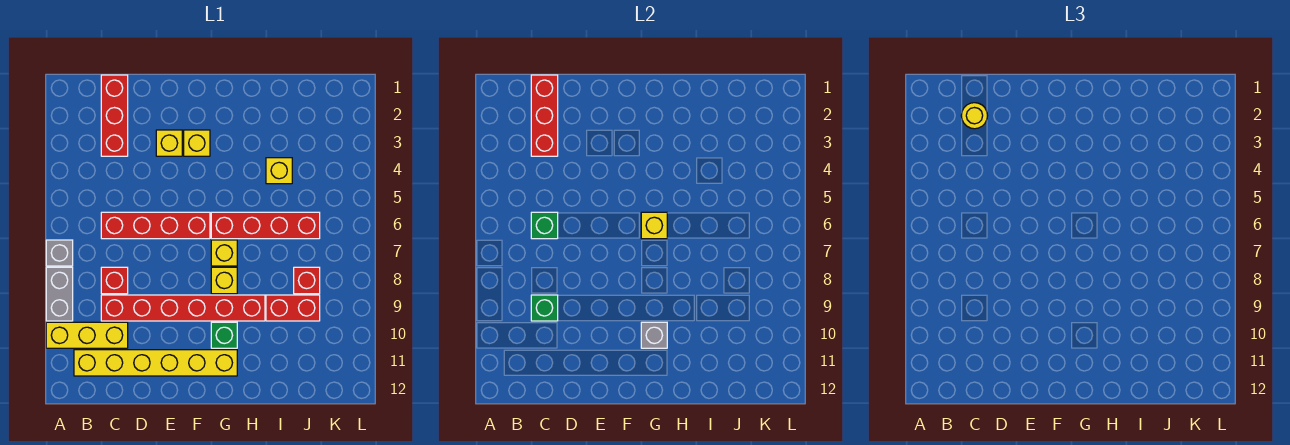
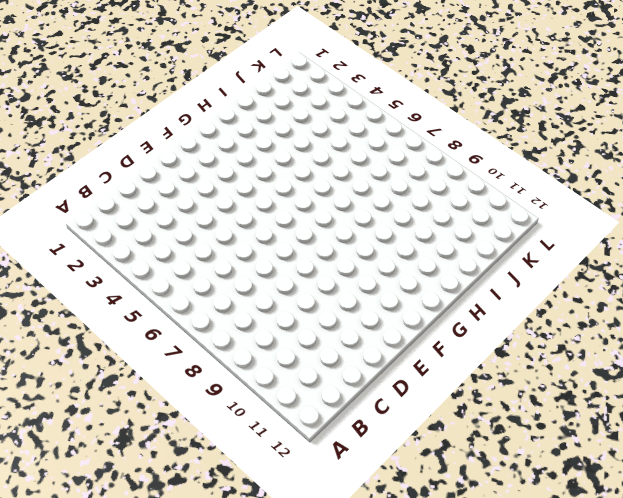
none -> grey 1x1 brick [46,240,73,266]
none -> grey 1x2 brick [46,267,73,321]
none -> yellow 1x3 brick [46,322,128,348]

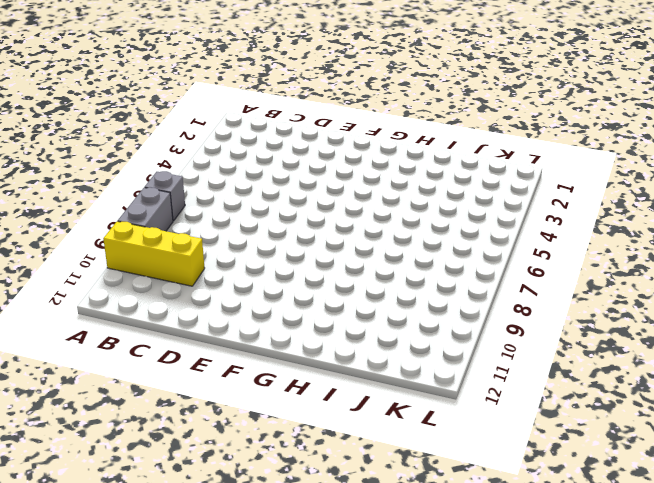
none -> yellow 1x6 brick [74,350,237,376]
none -> red 1x3 brick [101,75,128,156]
none -> red 1x4 brick [101,212,210,239]

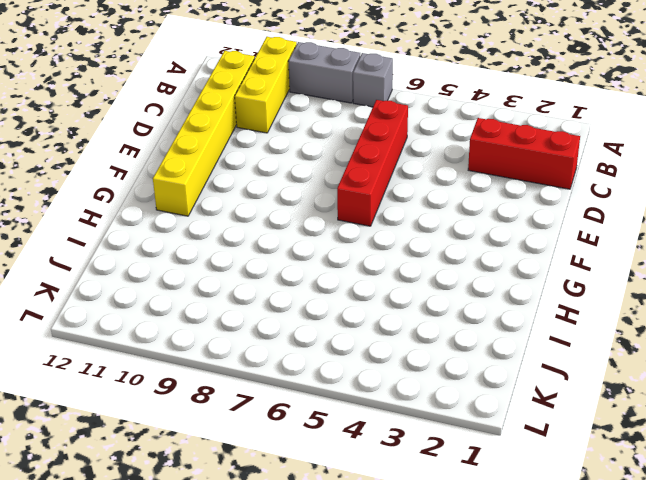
none -> red 1x1 brick [101,267,128,294]
none -> red 1x6 brick [101,295,265,321]
none -> yellow 1x1 brick [156,130,182,156]

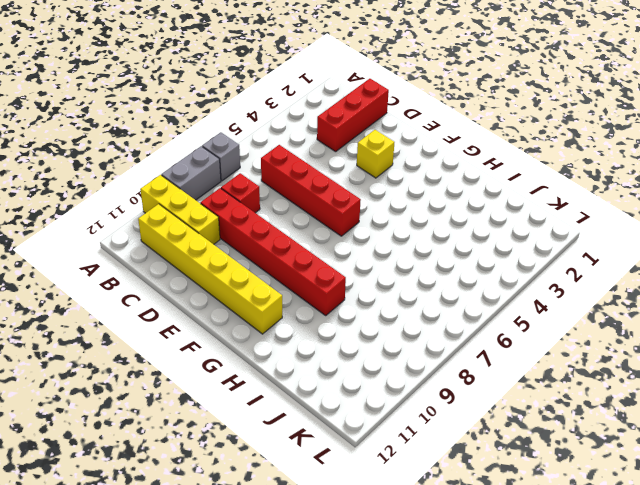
none -> yellow 1x1 brick [184,130,210,156]
none -> red 1x4 brick [211,212,320,239]
none -> yellow 1x1 brick [211,240,237,266]

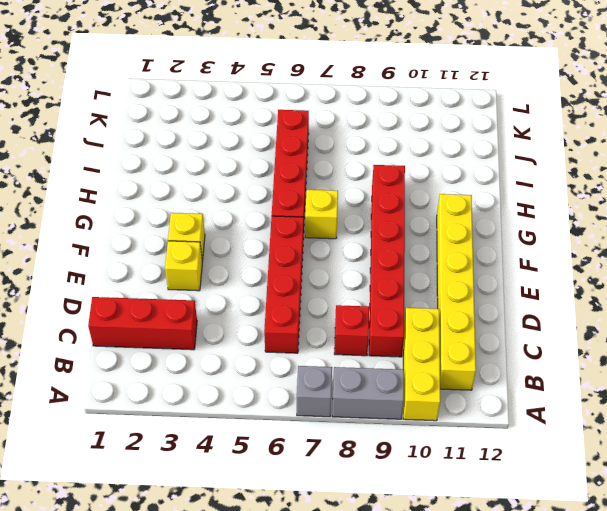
none -> yellow 1x1 brick [211,267,237,294]
none -> green 1x1 brick [211,322,237,348]
none -> yellow 1x1 brick [266,158,292,184]

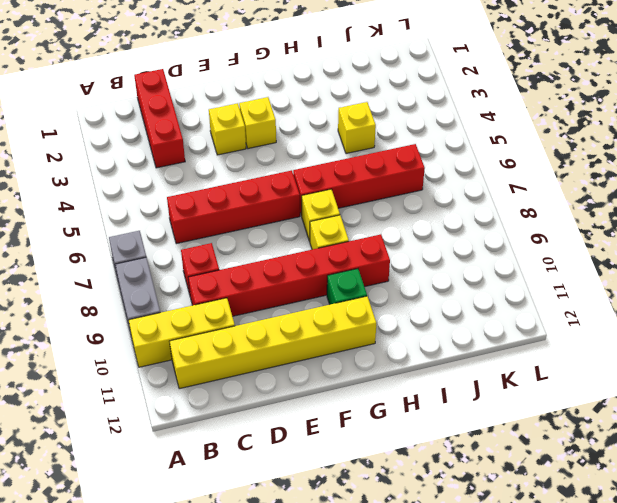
none -> red 1x2 brick [266,295,320,321]
none -> red 1x1 brick [294,267,320,294]
none -> red 1x3 brick [531,75,558,156]

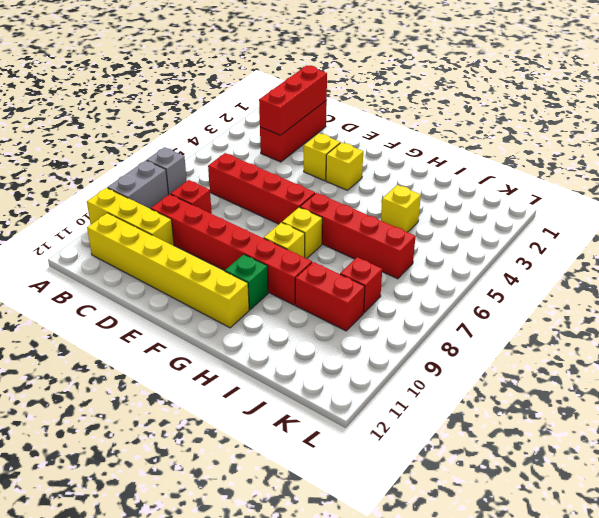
none -> green 1x1 brick [531,212,558,239]
none -> green 1x1 brick [531,295,558,321]
none -> yellow 1x1 brick [641,212,667,239]

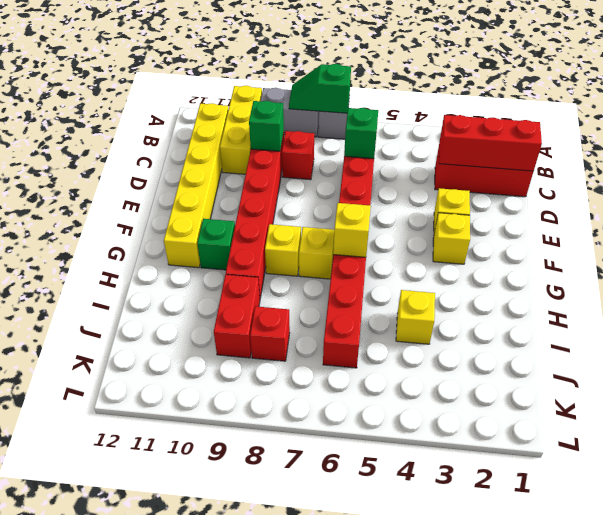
green 1x2 slope [289,64,351,113] -> none
none -> grey 1x1 brick [641,322,667,348]
none -> yellow 1x1 round brick [961,103,988,129]

